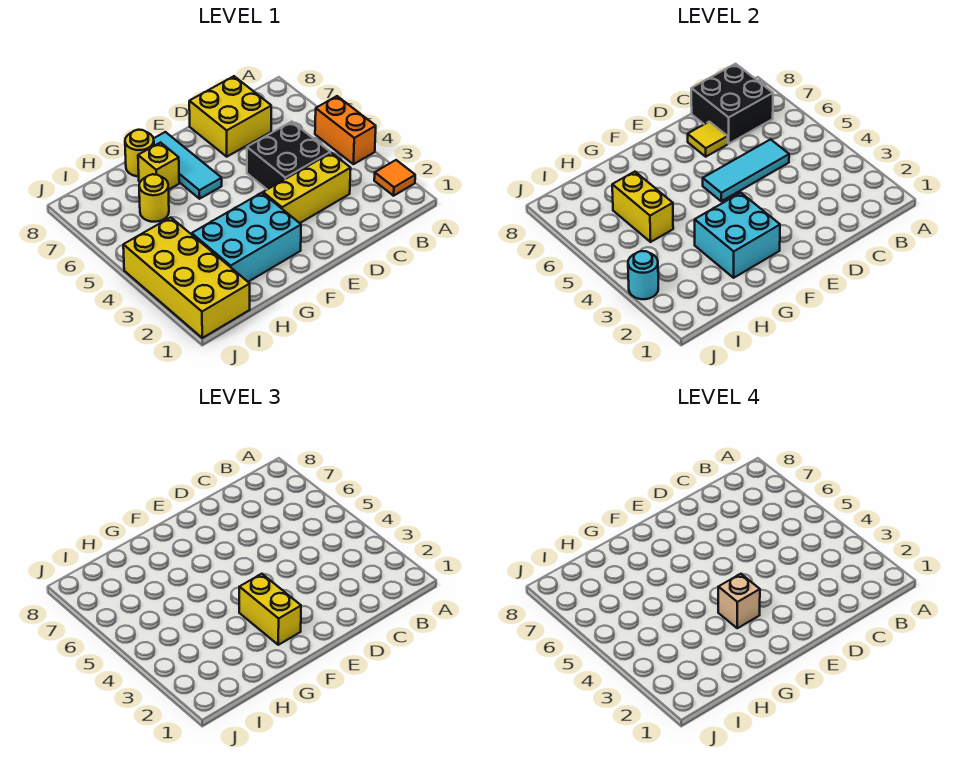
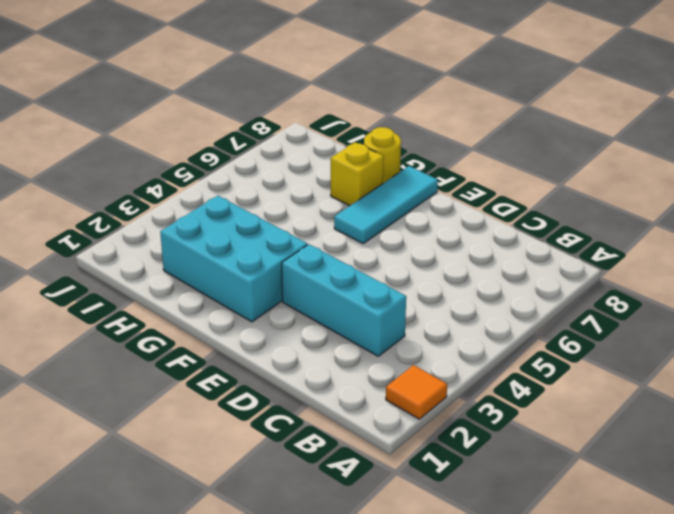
cyan 1x3 brick [282,244,406,356] -> yellow 1x3 brick [263,153,351,223]
none -> orange 1x2 brick [315,96,376,164]
none -> black 2x2 brick [247,122,330,189]
none -> yellow 2x2 brick [189,76,271,157]

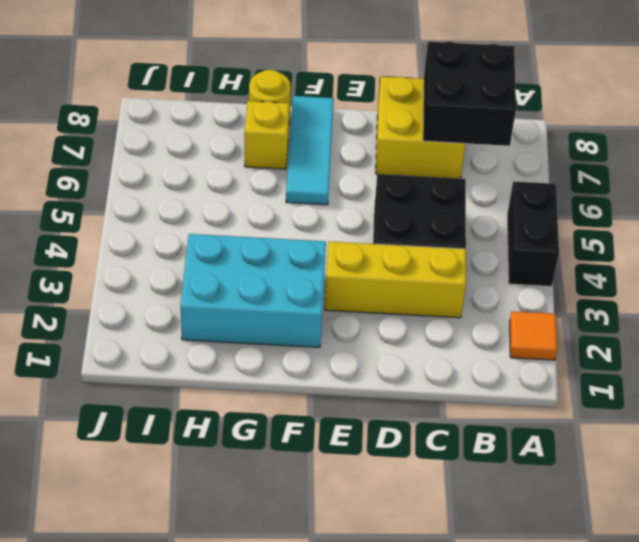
black 1x2 brick [507,181,559,286] -> orange 1x2 brick [315,96,376,164]
none -> yellow 1x1 round brick [139,174,169,222]
none -> yellow 2x4 brick [123,217,250,338]
none -> cyan 1x3 tile [703,139,789,201]

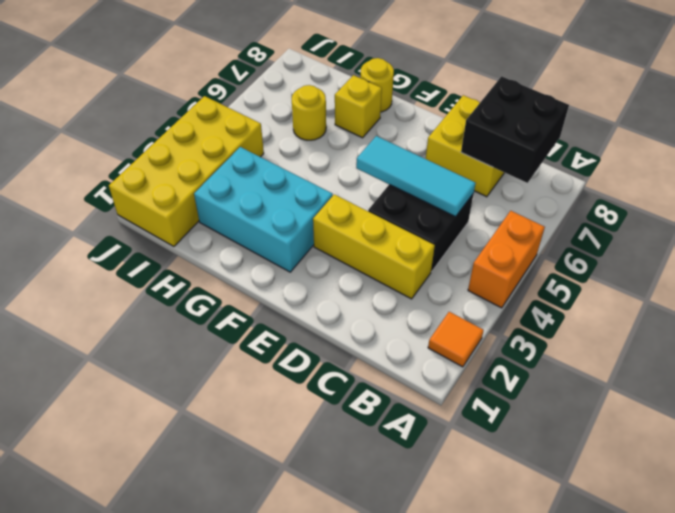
none -> cyan 1x3 tile [153,132,222,199]
none -> yellow 1x1 tile [688,122,728,157]
none -> cyan 2x2 brick [695,193,780,278]

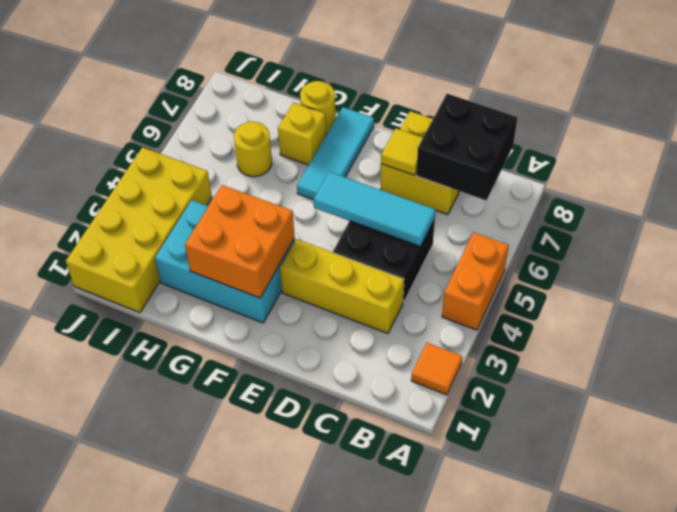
orange 2x2 brick [185,185,295,298] -> cyan 2x2 brick [695,193,780,278]
none -> yellow 1x2 brick [612,172,673,242]
none -> cyan 1x1 round brick [628,251,658,299]
none -> yellow 1x2 brick [239,574,301,645]

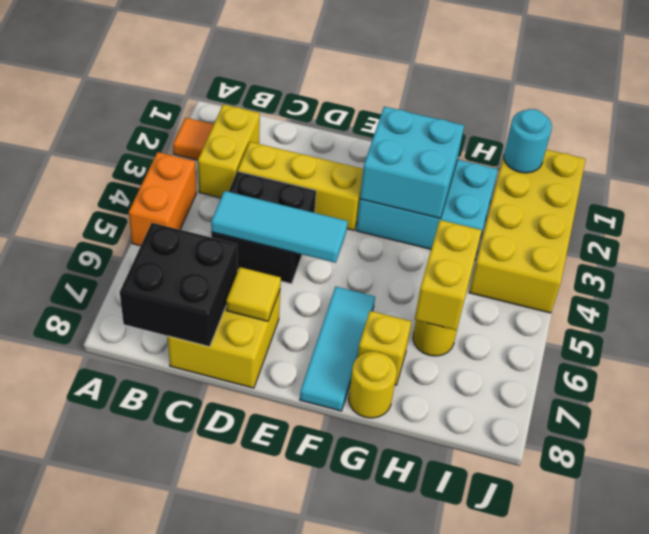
yellow 1x2 brick [198,104,260,198] -> yellow 1x2 brick moved to [239,574,301,645]
cyan 1x1 round brick [504,109,552,173] -> cyan 1x1 round brick moved to [628,251,658,299]
none -> tan 1x1 brick [718,574,760,628]

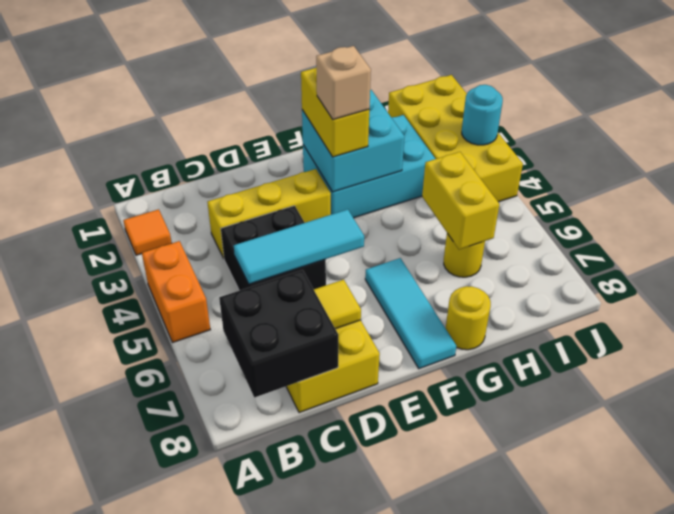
none -> yellow 1x1 brick [138,143,179,190]

